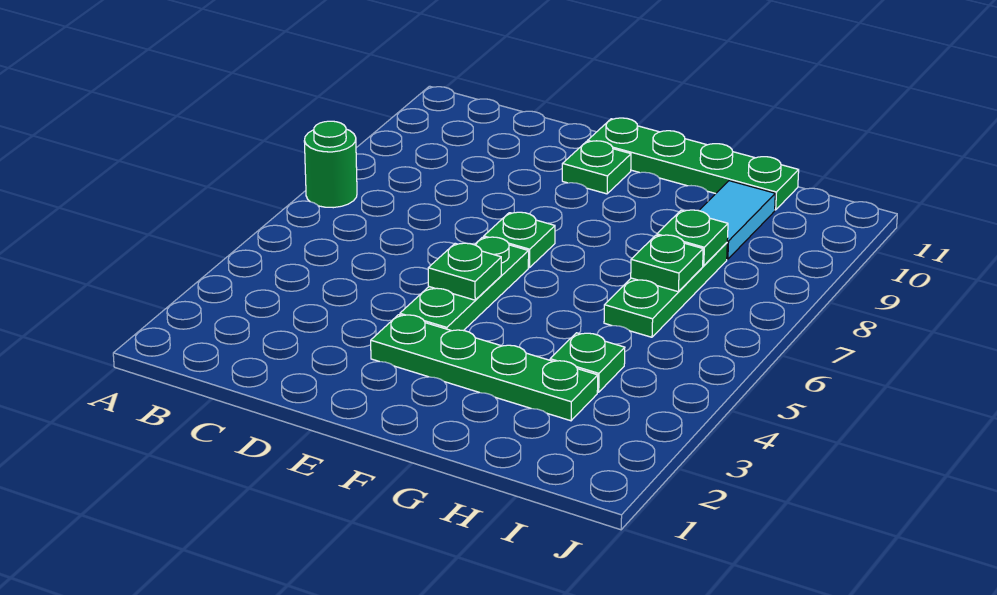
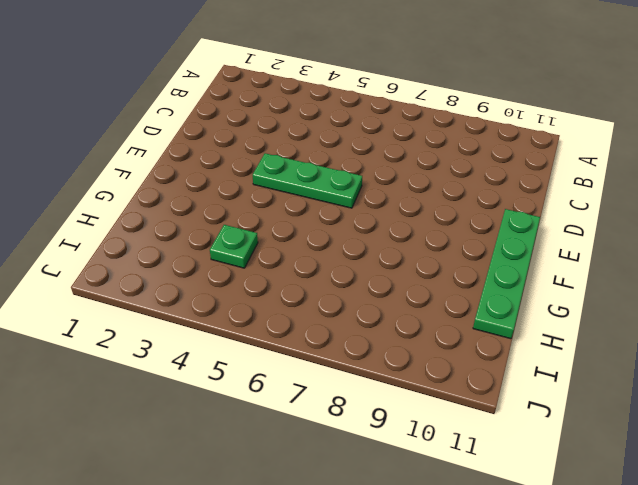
none -> green 1x1 round brick [304,121,357,208]
none -> green 1x4 plate [371,315,598,421]
none -> green 1x1 plate [484,212,555,267]

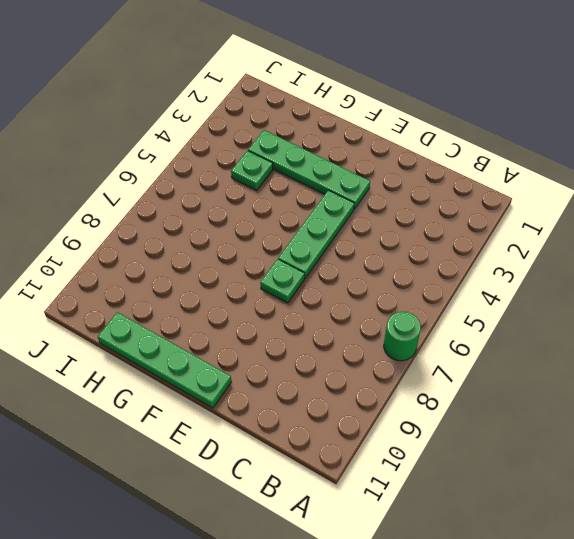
none -> green 1x1 plate [562,141,631,194]
none -> green 1x3 plate [604,243,727,337]
none -> cyan 1x2 tile [699,181,775,259]

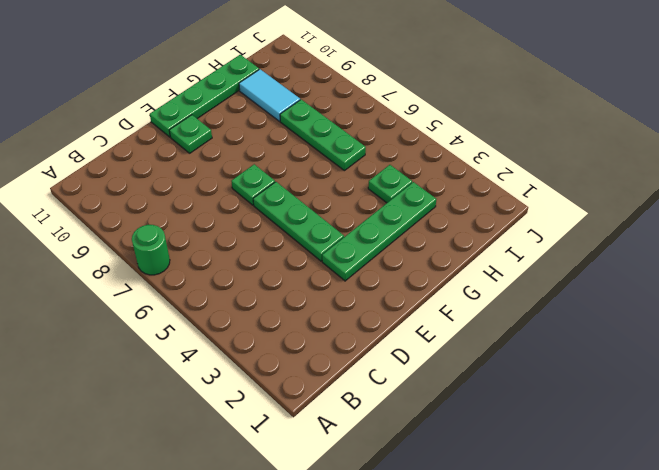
none -> green 1x1 plate [428,243,501,300]
none -> green 1x1 plate [631,235,703,292]
none -> green 1x1 plate [657,210,728,266]

